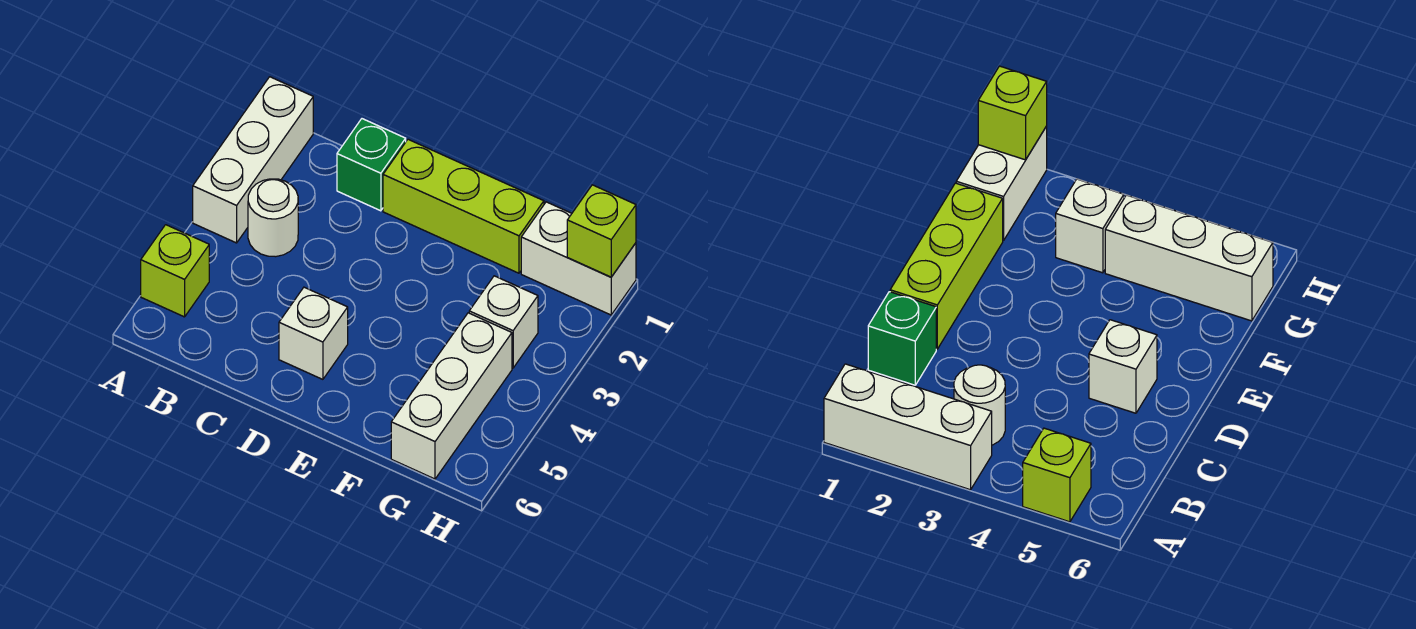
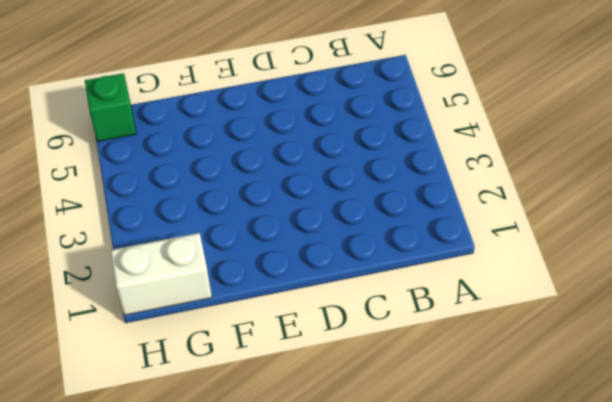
green 1x1 brick [85,73,136,141] -> green 1x1 brick moved to [337,119,406,211]
none -> white 1x3 brick [193,77,313,243]
none -> lime 1x1 brick [141,225,209,317]

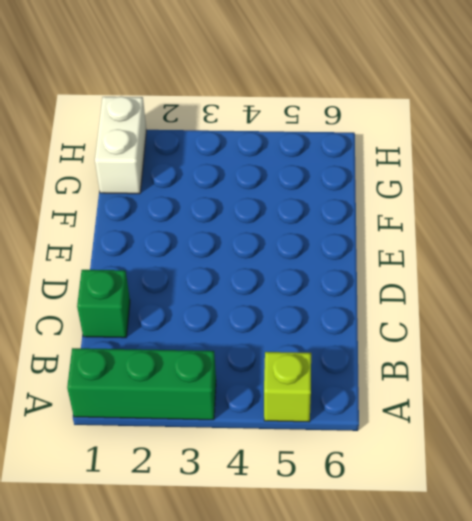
green 1x3 brick [67,348,216,420] -> white 1x3 brick [193,77,313,243]
none -> white 1x1 round brick [248,179,298,257]
none -> lime 1x3 brick [383,139,544,273]

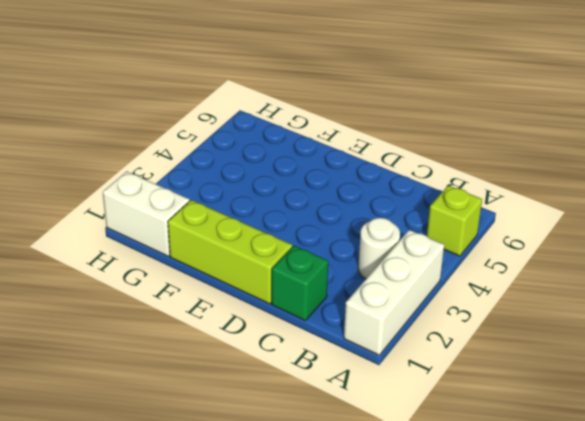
none -> white 1x1 brick [279,287,348,379]
none -> white 1x1 brick [469,276,538,368]

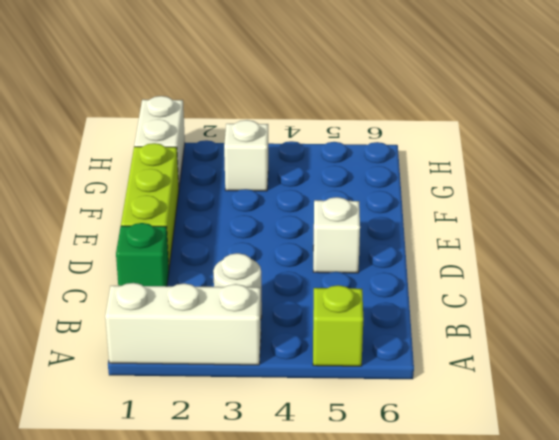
none -> white 1x3 brick [391,313,512,479]
none -> lime 1x1 brick [567,185,636,277]

